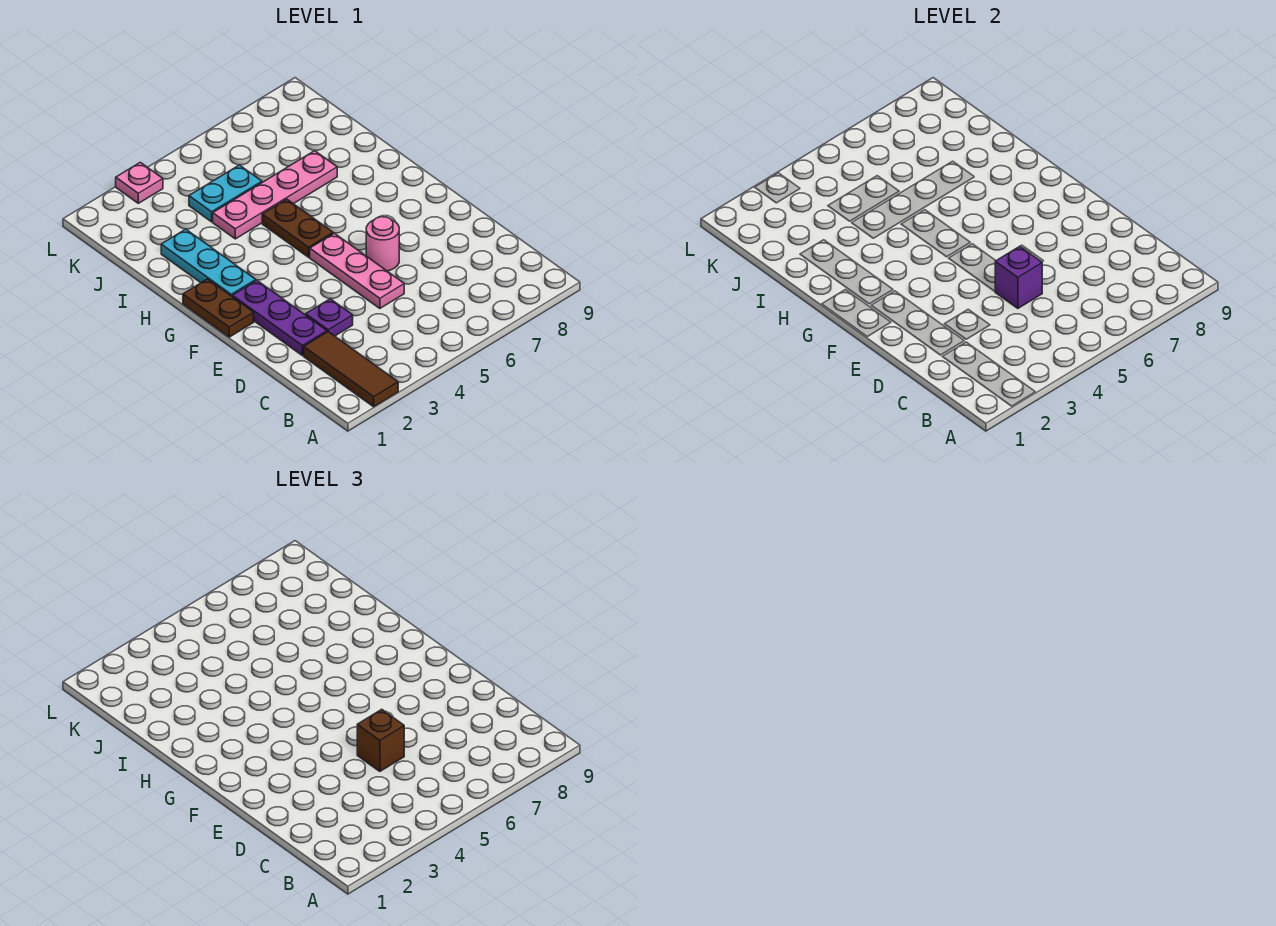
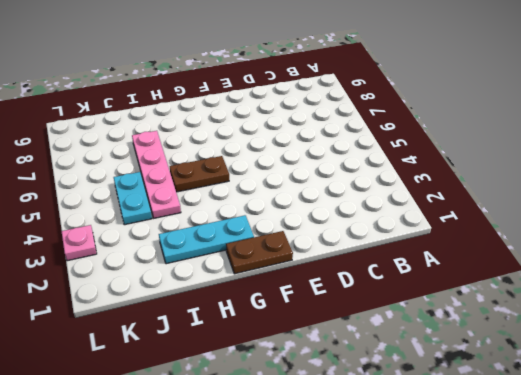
none -> brown 1x3 tile [304,332,398,407]
none -> purple 1x3 plate [232,281,327,356]
none -> purple 1x1 plate [306,299,353,336]

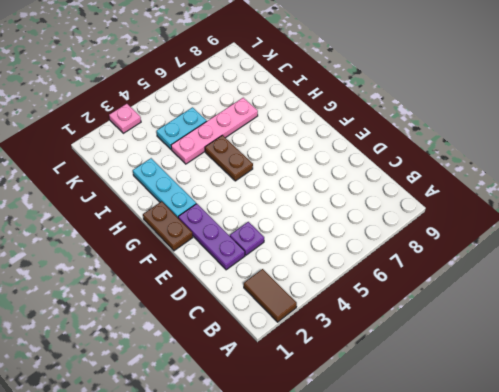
brown 1x2 tile [244,269,297,322] -> brown 1x3 tile [304,332,398,407]
none -> pink 1x3 plate [310,233,404,308]
none -> pink 1x1 round brick [366,217,399,271]
none -> purple 1x1 brick [995,246,1042,308]

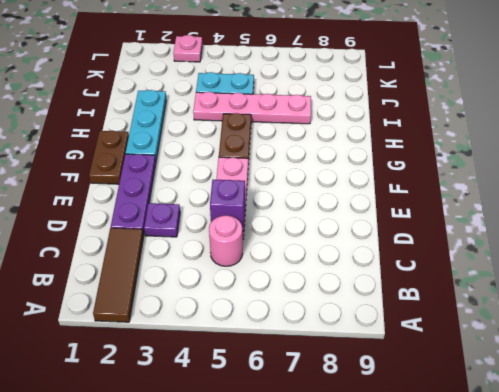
pink 1x1 round brick [209,215,243,266] -> pink 1x1 round brick moved to [366,217,399,271]
none -> brown 1x1 brick [357,709,404,771]

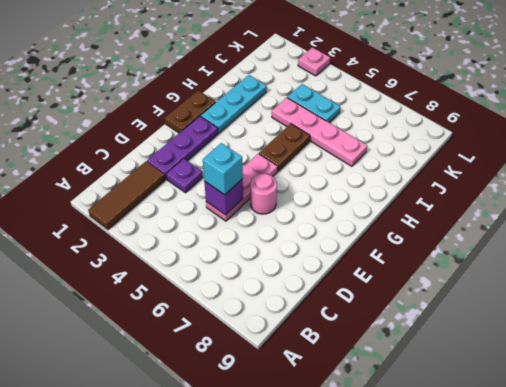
cyan 1x1 brick [203,143,243,195] -> brown 1x1 brick [357,709,404,771]

